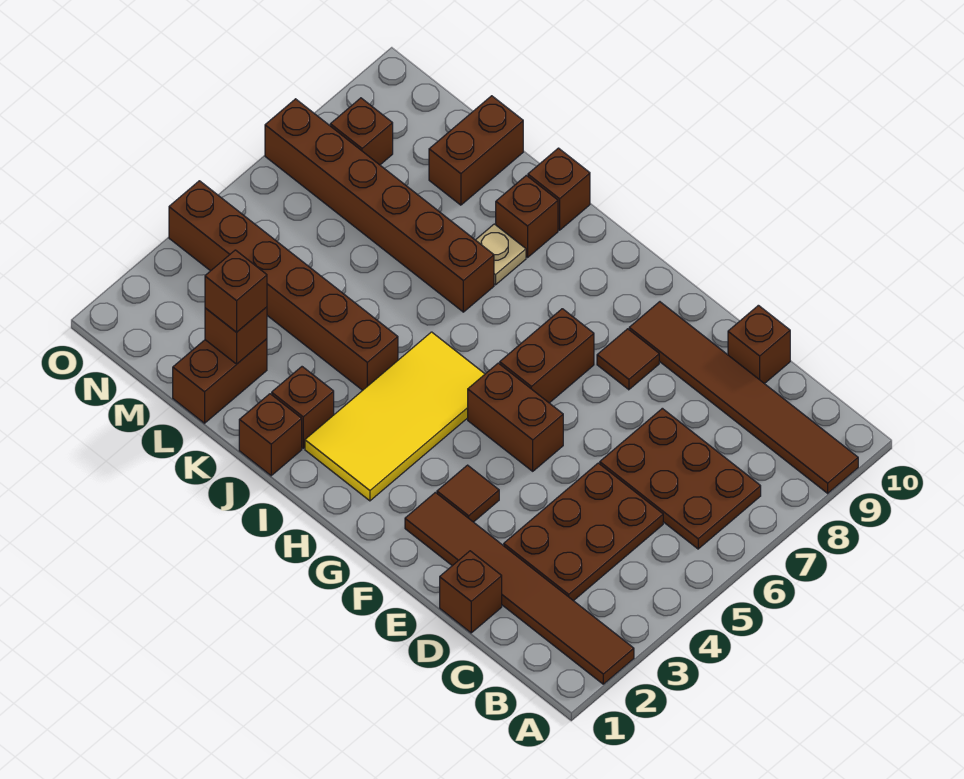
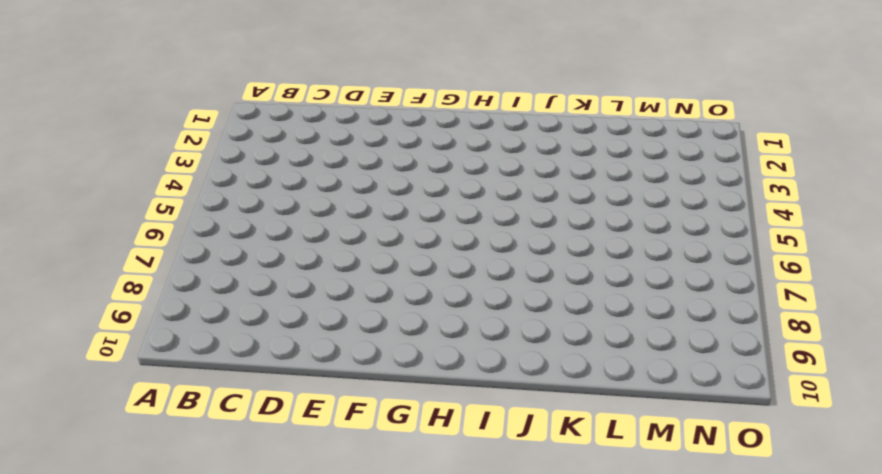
none -> brown 1x6 tile [405,492,634,684]
none -> brown 1x6 tile [629,302,858,493]
none -> brown 2x3 plate [600,408,761,549]

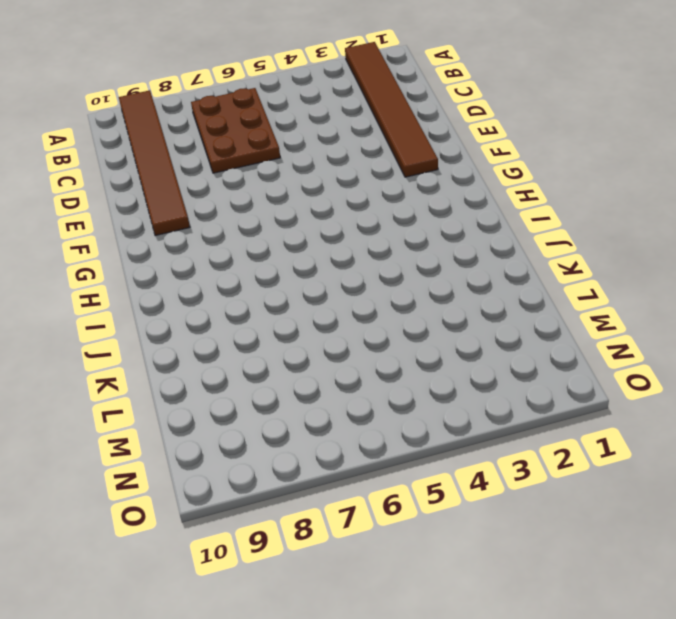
none -> brown 2x3 plate [504,463,663,601]
none -> brown 1x1 brick [440,551,502,633]
none -> brown 1x1 brick [728,305,790,384]

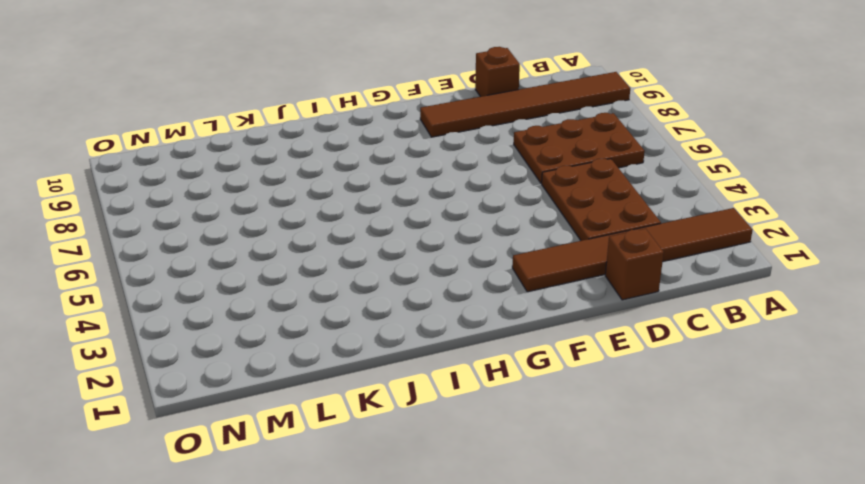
none -> brown 1x1 tile [437,465,499,522]
none -> brown 1x2 brick [468,363,563,471]
none -> brown 1x1 tile [597,329,659,390]

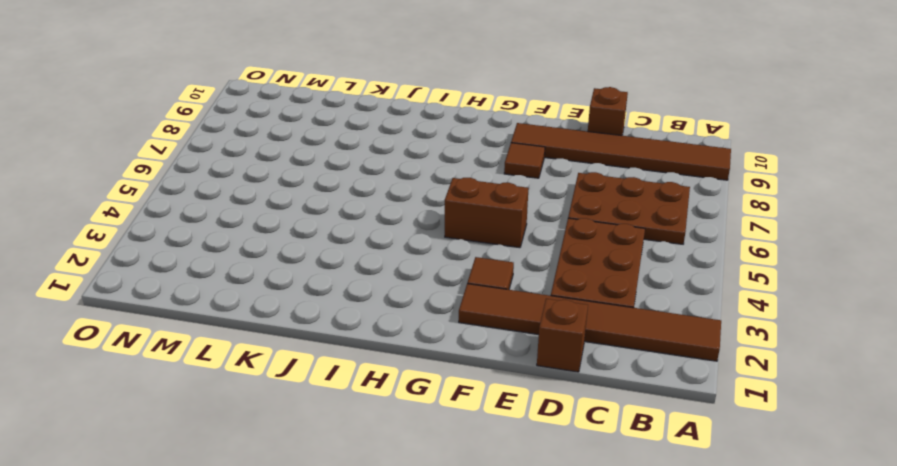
none -> brown 1x2 brick [500,309,594,403]
none -> yellow 2x4 tile [305,332,485,501]
none -> brown 1x1 brick [239,394,302,476]

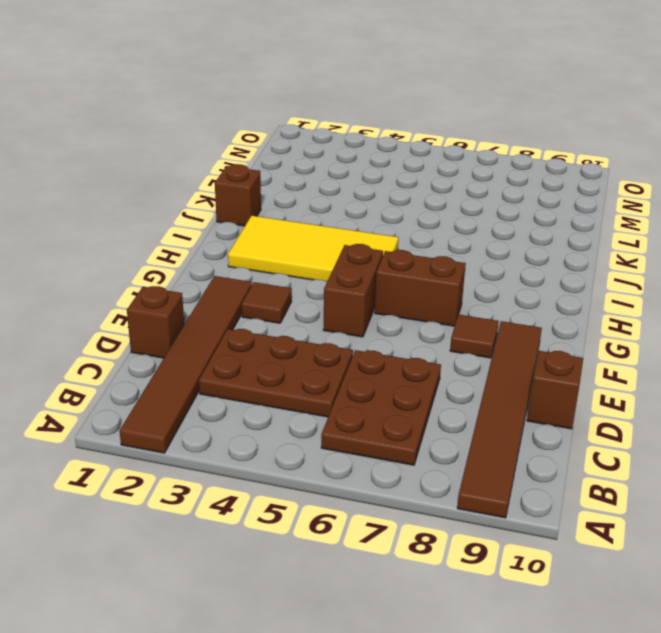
none -> brown 1x1 brick [272,367,334,448]
none -> brown 1x6 brick [169,181,398,390]
none -> brown 1x6 brick [265,99,494,312]

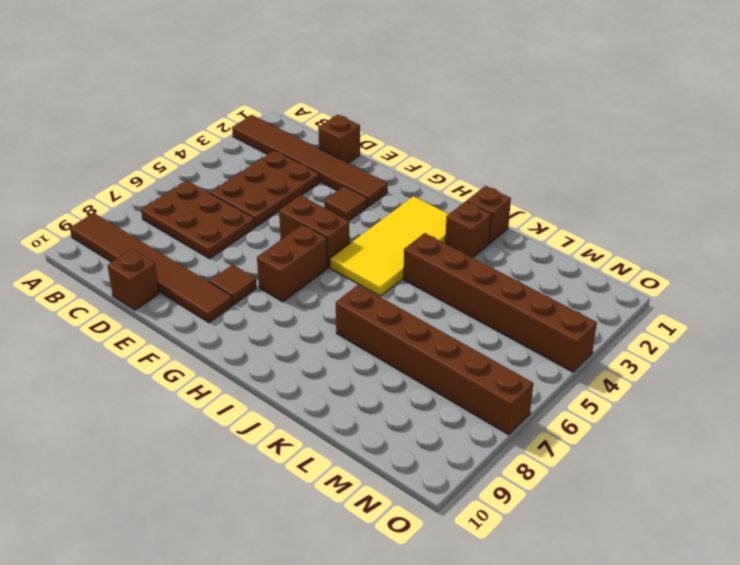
none -> tan 1x1 plate [476,224,526,285]
none -> brown 1x1 brick [496,175,558,257]
none -> brown 1x1 brick [528,148,590,230]

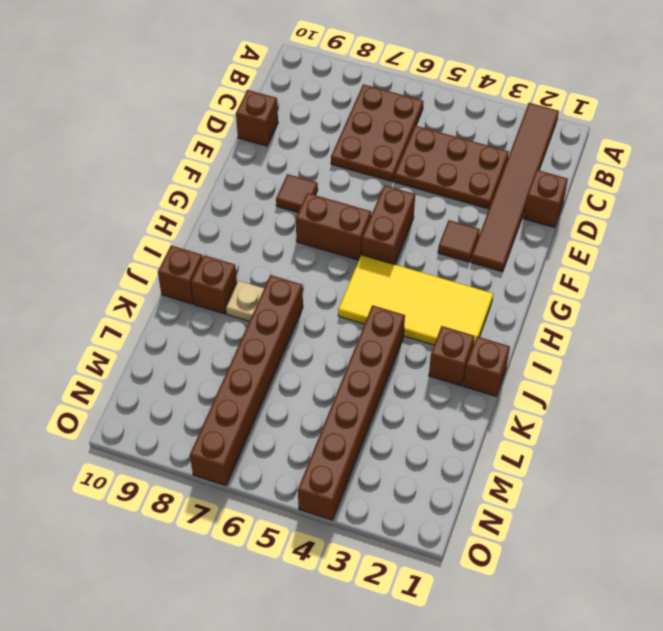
none -> brown 1x6 tile [629,302,858,493]
none -> brown 1x2 brick [173,339,267,423]
none -> brown 1x2 brick [429,96,523,205]

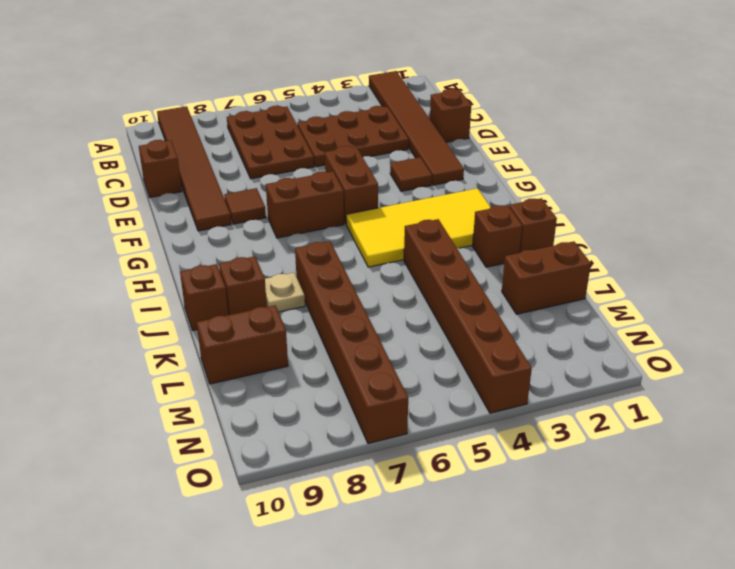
none -> brown 1x1 brick [330,98,393,165]
none -> brown 1x1 brick [205,307,267,364]
none -> brown 1x1 brick [205,250,267,332]

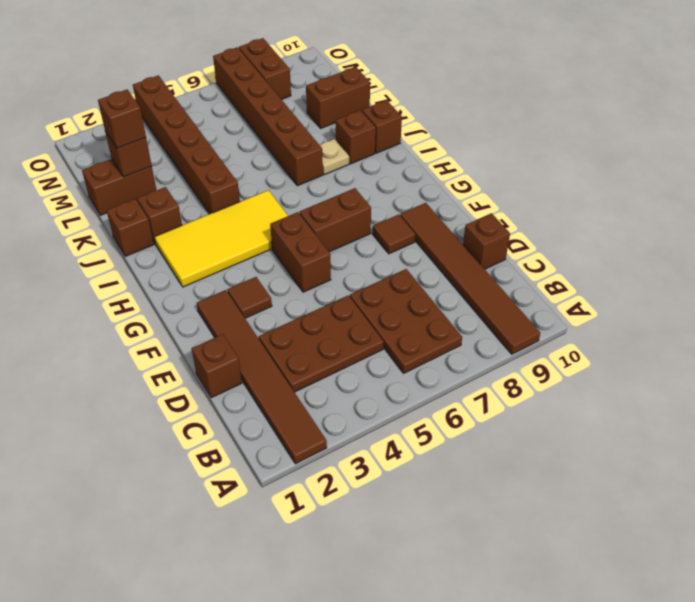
brown 1x2 brick [239,38,291,99] -> brown 1x1 brick [330,98,393,165]

